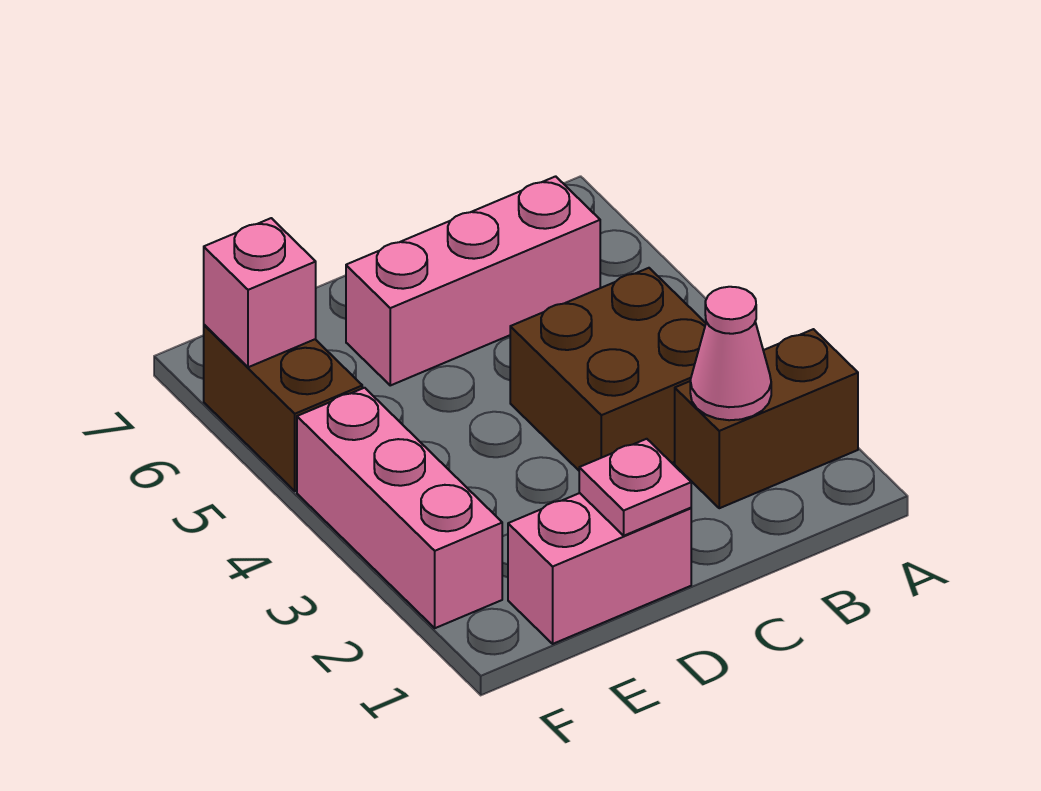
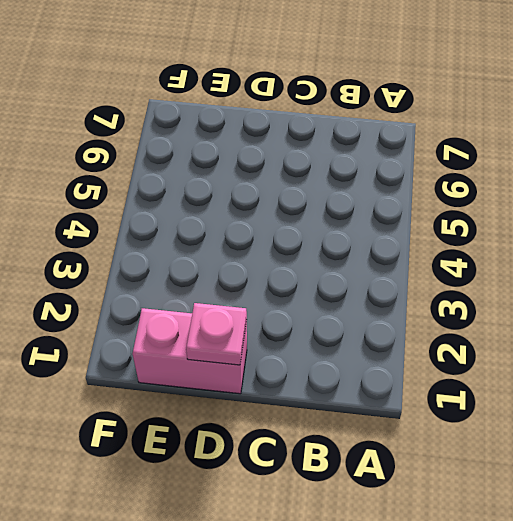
none -> brown 1x2 brick [675,329,858,508]
none -> brown 2x2 brick [510,268,706,470]

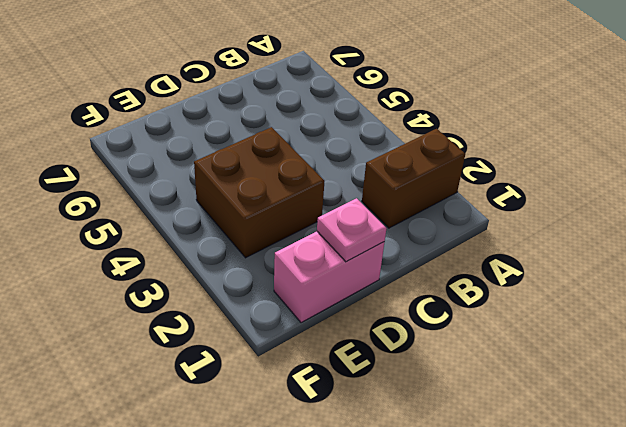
brown 2x2 brick [194,127,325,258] -> brown 2x2 brick moved to [510,268,706,470]
none -> pink 1x3 brick [346,176,600,385]
none -> pink 1x3 brick [297,388,502,628]

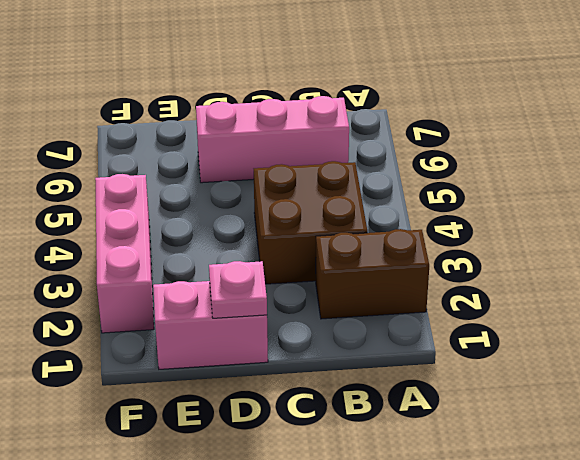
none -> brown 1x2 brick [204,325,362,491]
none -> pink 1x1 cone [690,287,771,420]

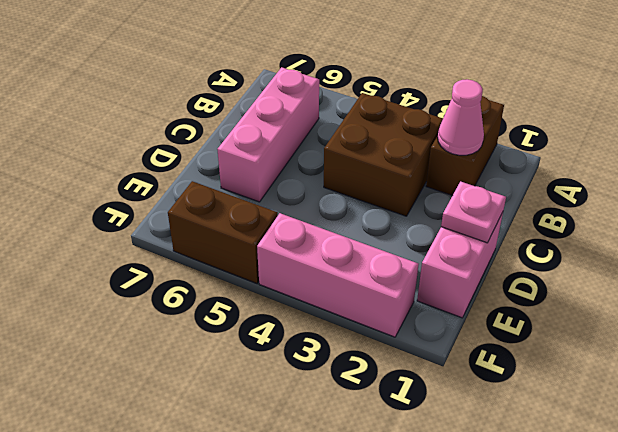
none -> pink 1x1 brick [204,218,316,367]

